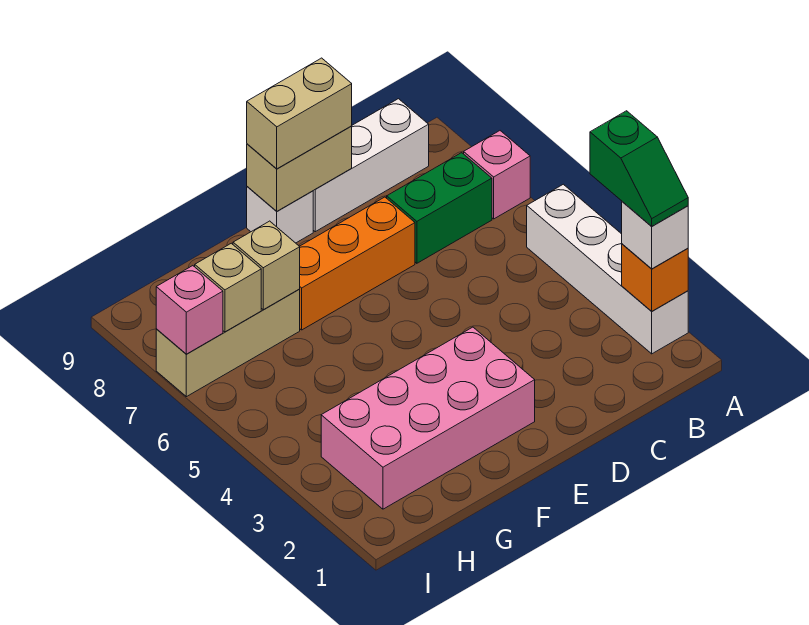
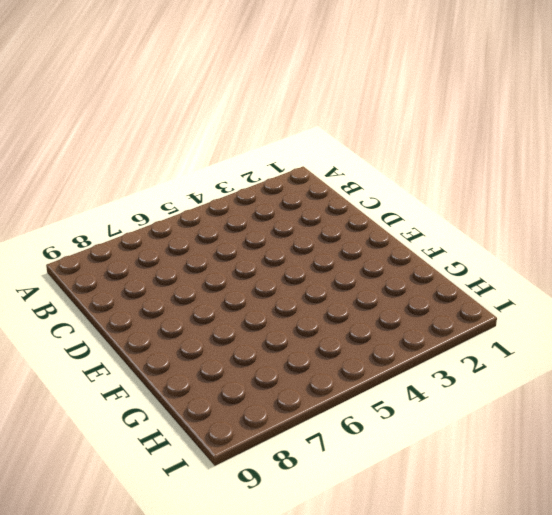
none -> white 1x4 brick [527,184,688,354]
none -> pink 1x1 brick [464,131,530,219]
none -> green 1x2 brick [387,153,492,263]

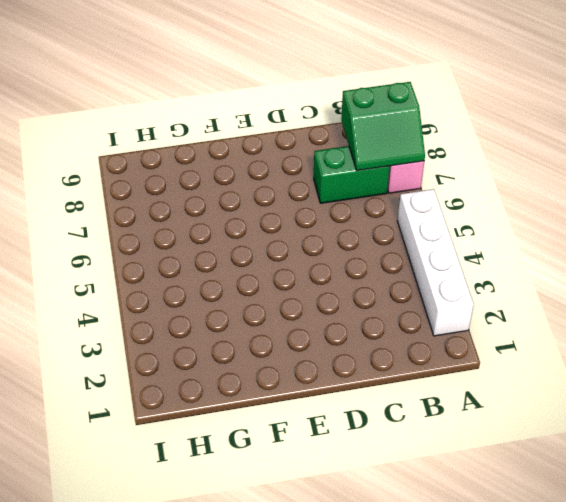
green 2x2 slope [341,82,425,171] -> none
none -> white 1x3 brick [313,99,429,232]
none -> orange 1x3 brick [300,197,415,330]
none -> pink 2x4 brick [321,327,535,509]

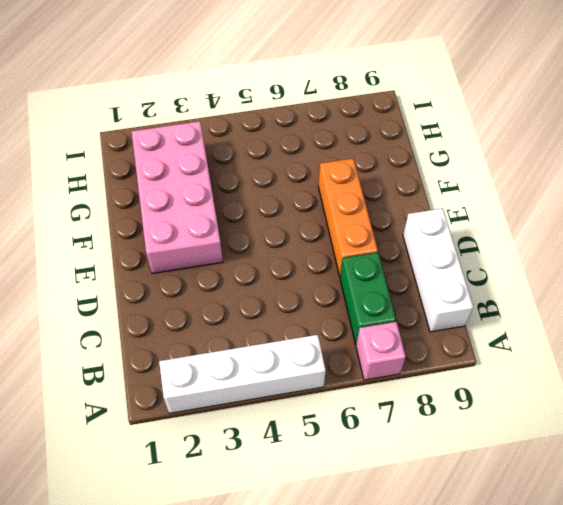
none -> white 1x1 brick [247,187,313,243]
none -> tan 1x3 brick [156,289,300,397]
none -> orange 1x1 brick [622,244,688,311]

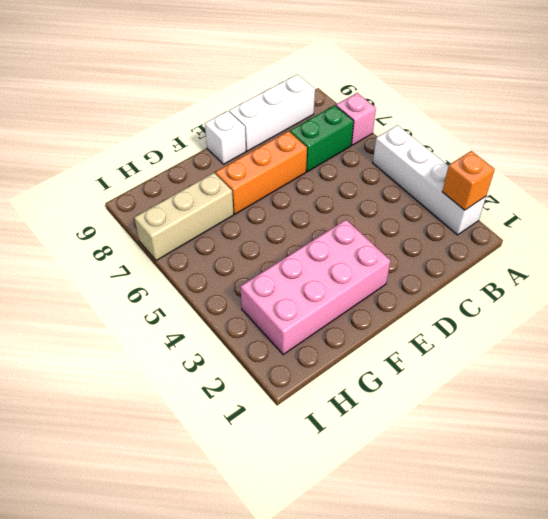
none -> tan 1x2 brick [247,126,352,211]
none -> tan 1x1 brick [233,221,300,310]
none -> tan 1x1 brick [195,243,261,332]

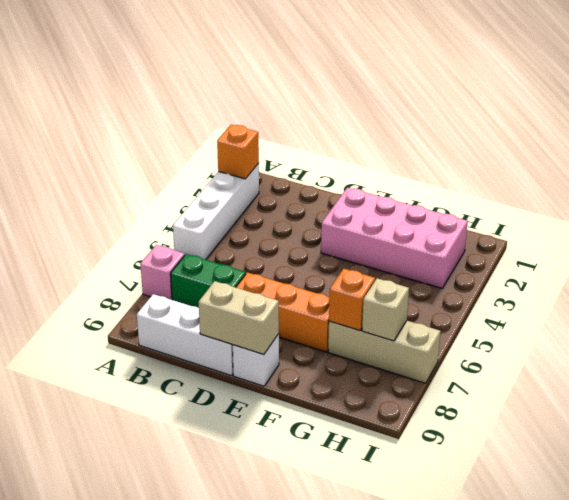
orange 1x1 brick [329,269,375,331] -> tan 1x1 brick [233,221,300,310]
none -> pink 1x1 brick [156,266,223,354]
none -> white 1x1 brick [622,202,688,269]
none -> tan 1x2 brick [247,58,352,169]

